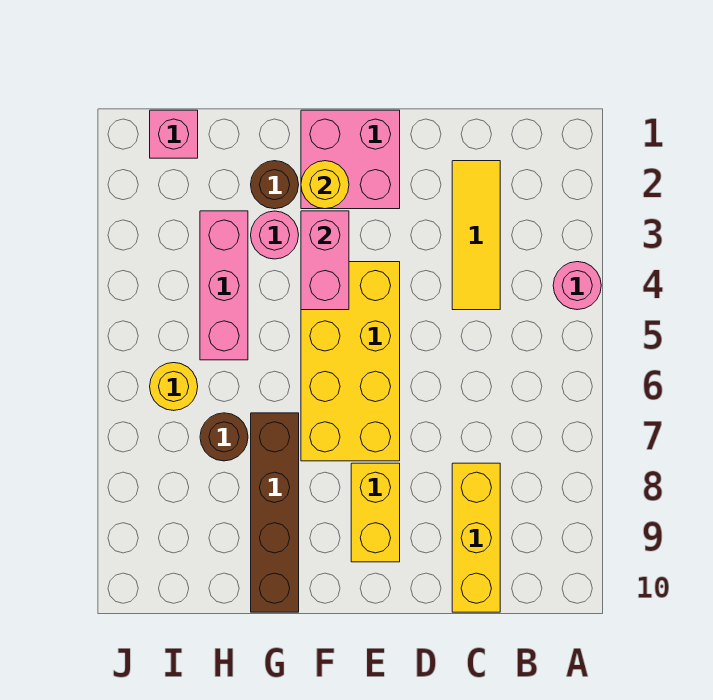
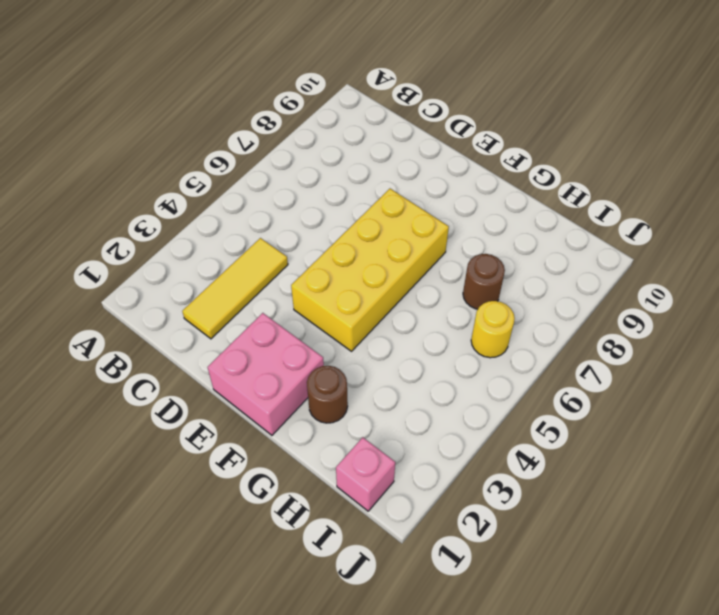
none -> pink 1x1 round brick [553,262,601,310]
none -> yellow 1x3 brick [452,463,500,612]
none -> yellow 1x2 brick [351,463,400,562]

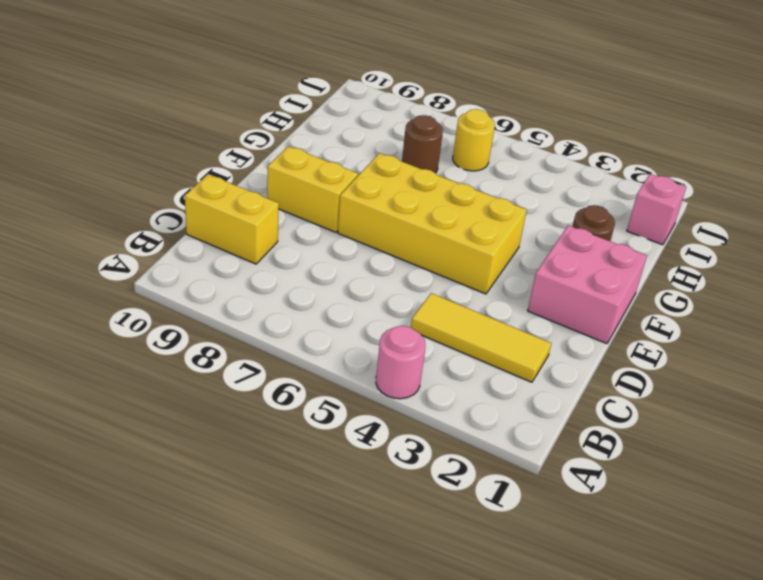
yellow 1x2 brick [185,174,279,264] -> yellow 1x3 brick [452,463,500,612]
none -> pink 1x1 round brick [251,211,299,259]
none -> brown 1x4 brick [251,413,299,612]
none -> pink 1x3 brick [200,211,248,360]

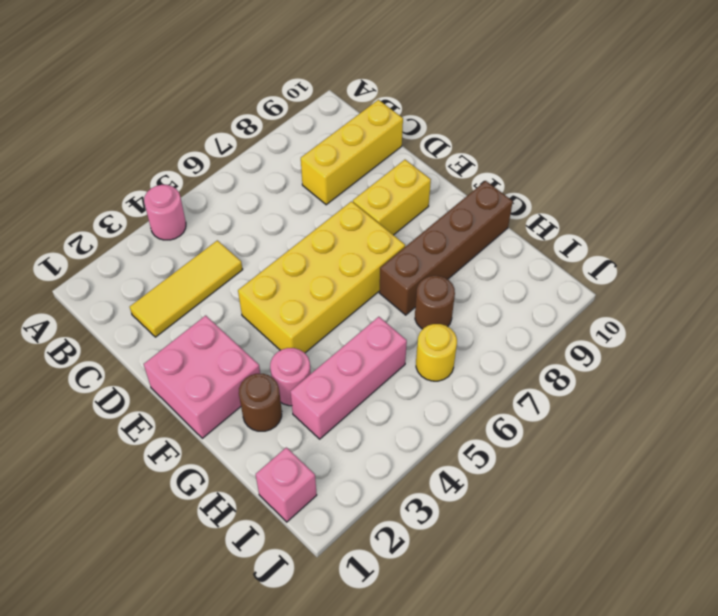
none -> yellow 1x1 round brick [301,161,349,209]
none -> pink 1x2 brick [301,211,349,310]

